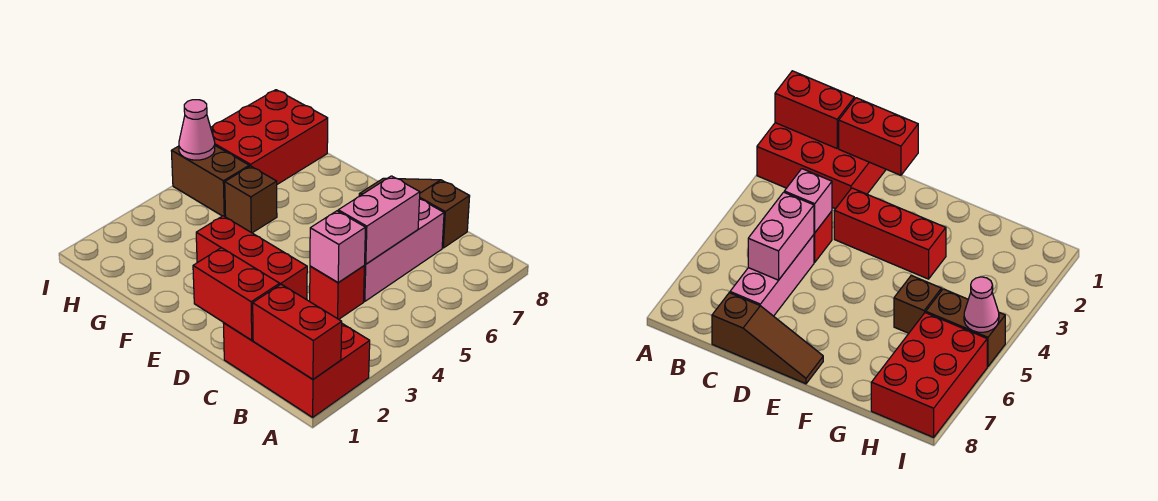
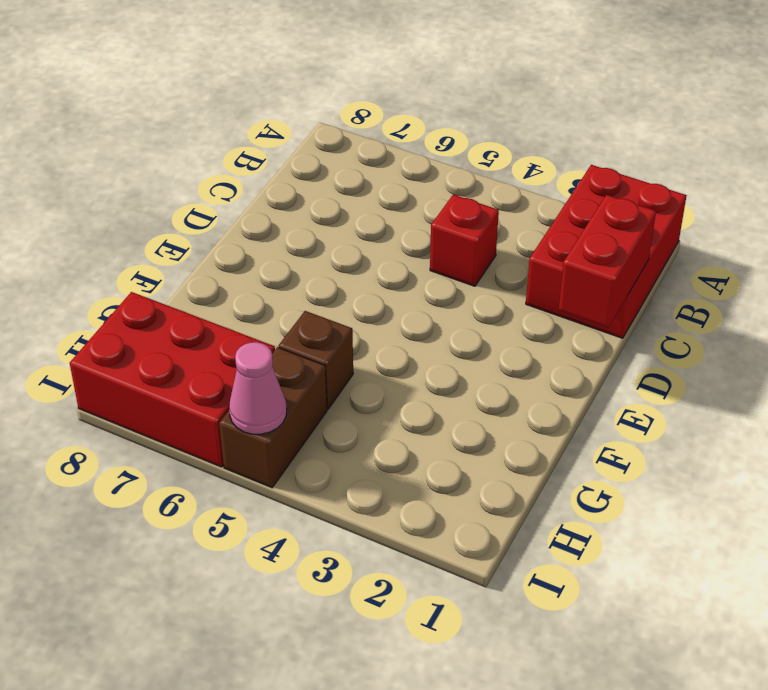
none -> pink 1x3 brick [364,199,444,301]
none -> brown 1x3 slope [359,178,470,248]
none -> red 1x3 brick [196,216,307,300]

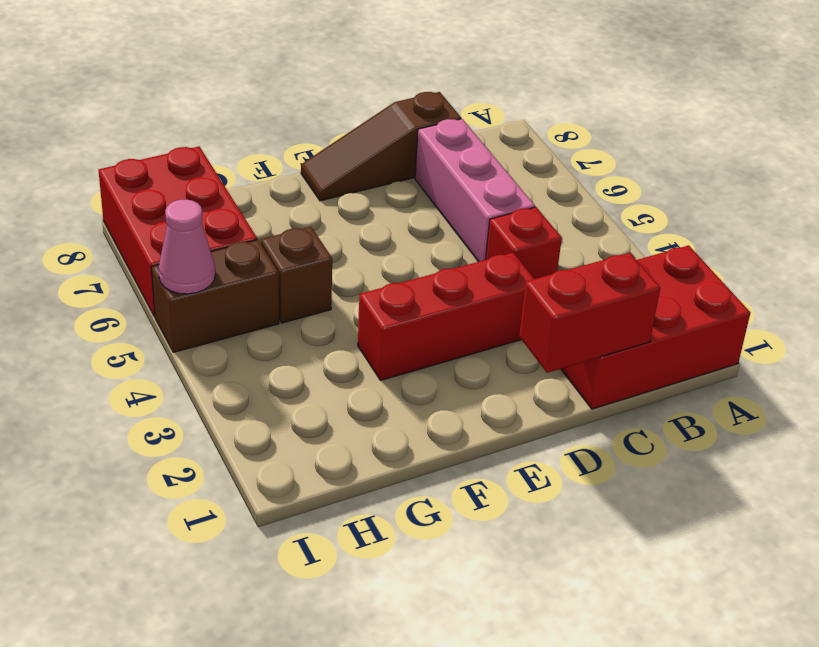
none -> red 1x2 brick [253,284,342,379]
none -> pink 1x1 brick [310,211,366,283]
none -> pink 1x2 brick [338,176,420,264]

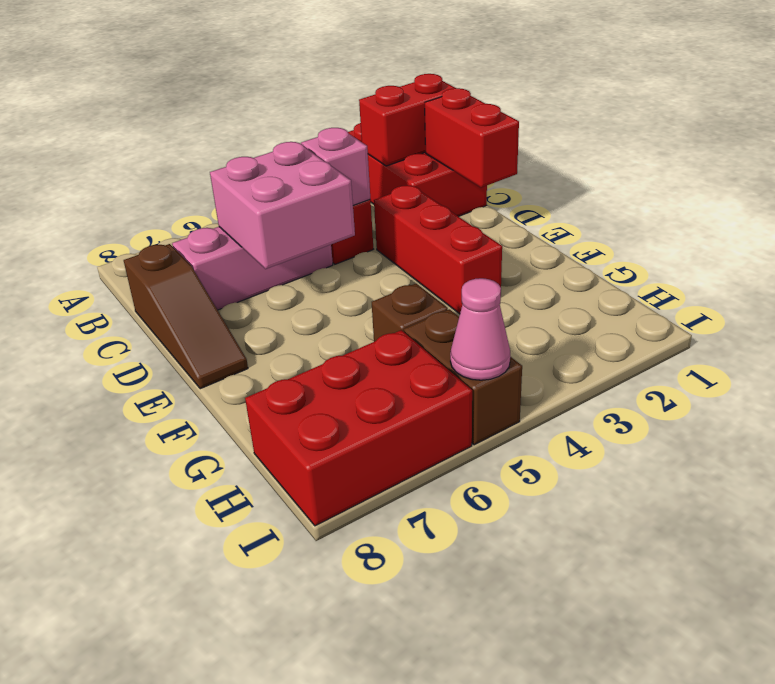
red 1x2 brick [359,74,455,166] -> red 1x2 brick turned to [253,284,342,379]
pink 2x2 brick [210,142,355,269] -> pink 1x2 brick [338,176,420,264]

